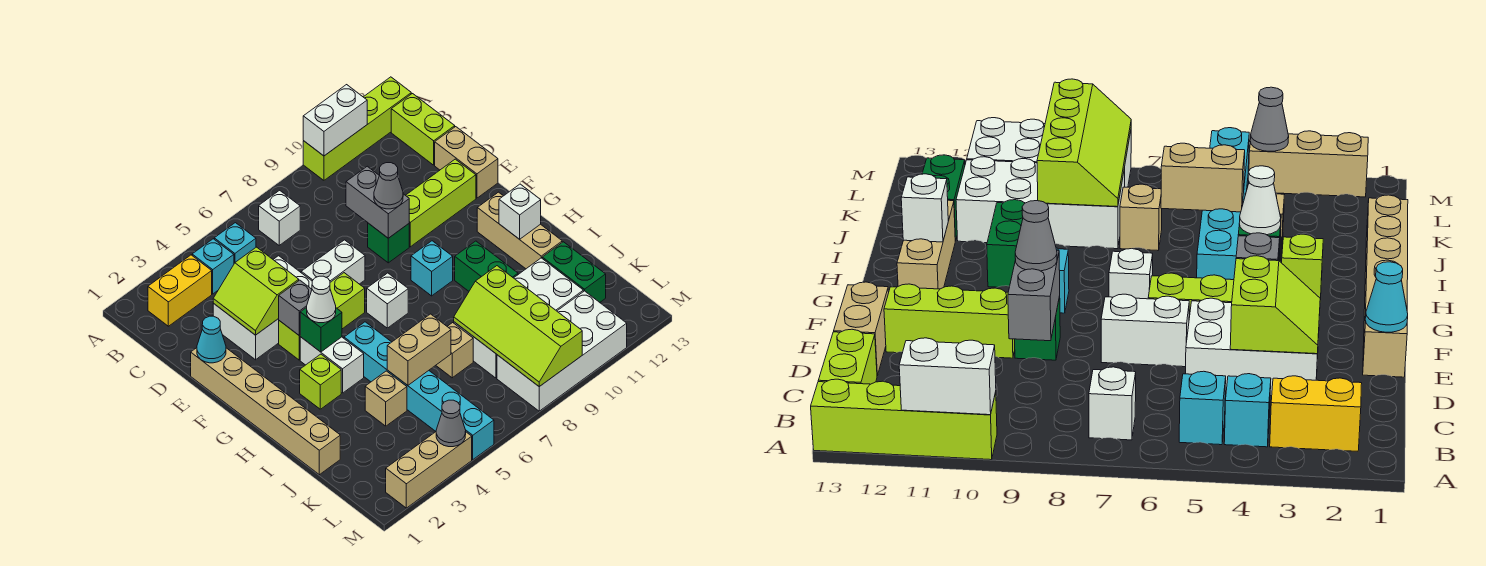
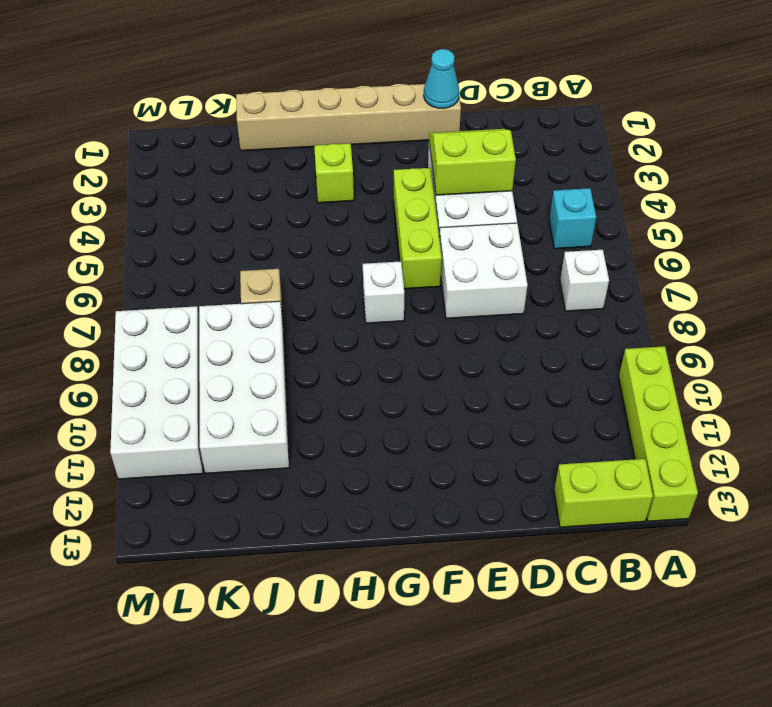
white 2x2 brick [439,223,528,318] -> white 1x2 brick [301,240,365,284]
none -> yellow 1x2 brick [148,255,212,326]
none -> cyan 1x1 brick [192,239,234,294]
none -> tan 1x2 brick [435,127,498,198]
none -> green 1x1 brick [368,223,409,263]

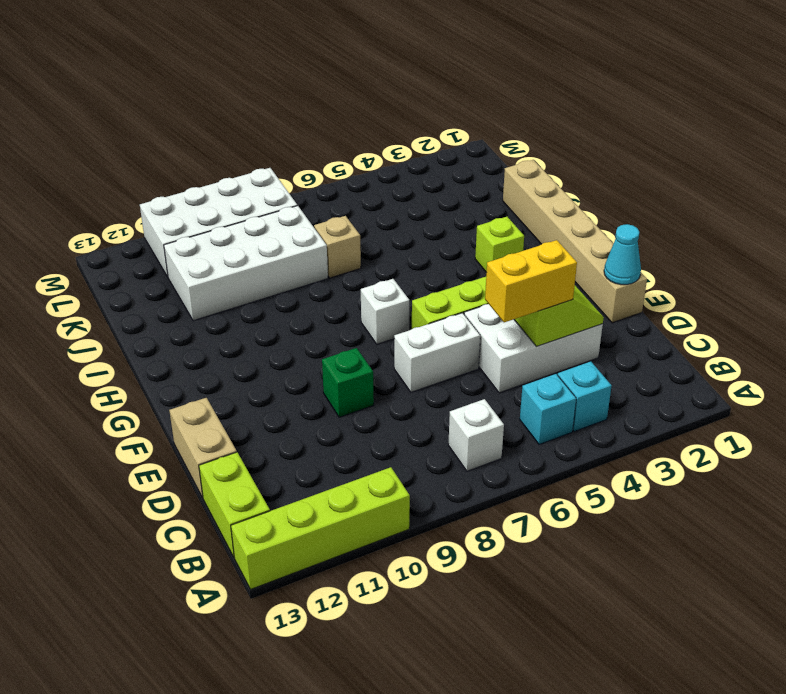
yellow 1x2 brick [485,240,577,322] -> yellow 1x2 brick moved to [148,255,212,326]
none -> lime 1x3 brick [406,159,476,247]
none -> white 1x2 brick [300,337,364,393]
none -> cyan 1x1 brick [411,241,453,296]
none -> tan 1x3 brick [477,192,562,269]

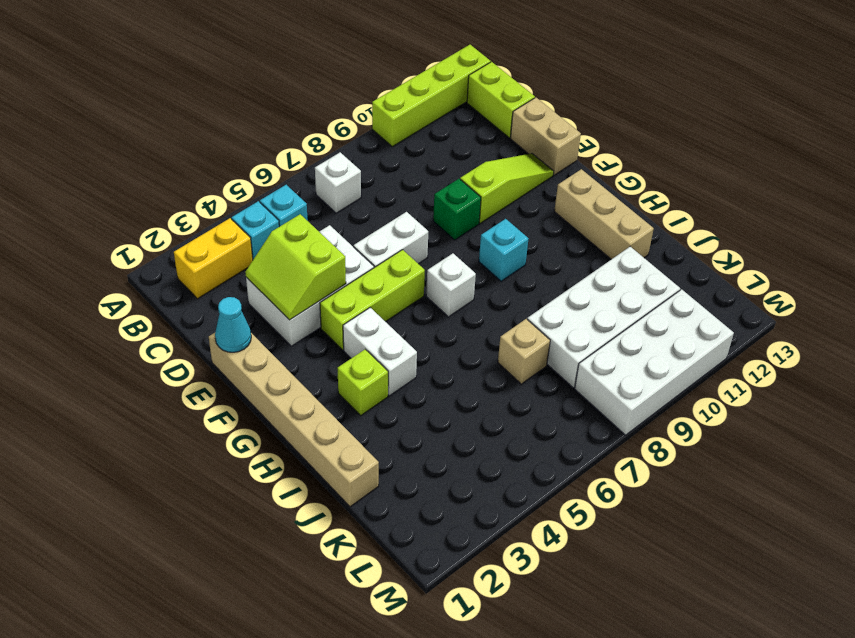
lime 1x3 slope [460,153,554,223] -> lime 1x3 brick [406,159,476,247]
none -> cyan 1x6 brick [344,322,494,460]
none -> green 1x2 brick [455,241,518,291]
none -> tan 1x1 brick [365,371,407,426]
none -> green 1x2 brick [542,242,606,302]

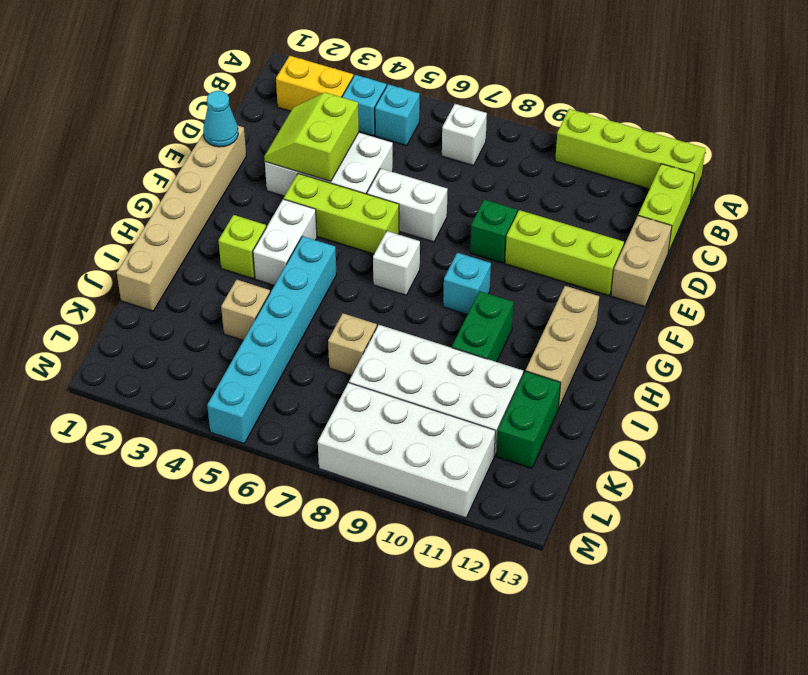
none -> tan 1x3 brick [386,432,472,508]
none -> white 1x2 brick [303,85,367,156]
none -> grey 1x2 brick [346,166,409,238]
none -> grey 1x1 brick [278,280,312,335]

